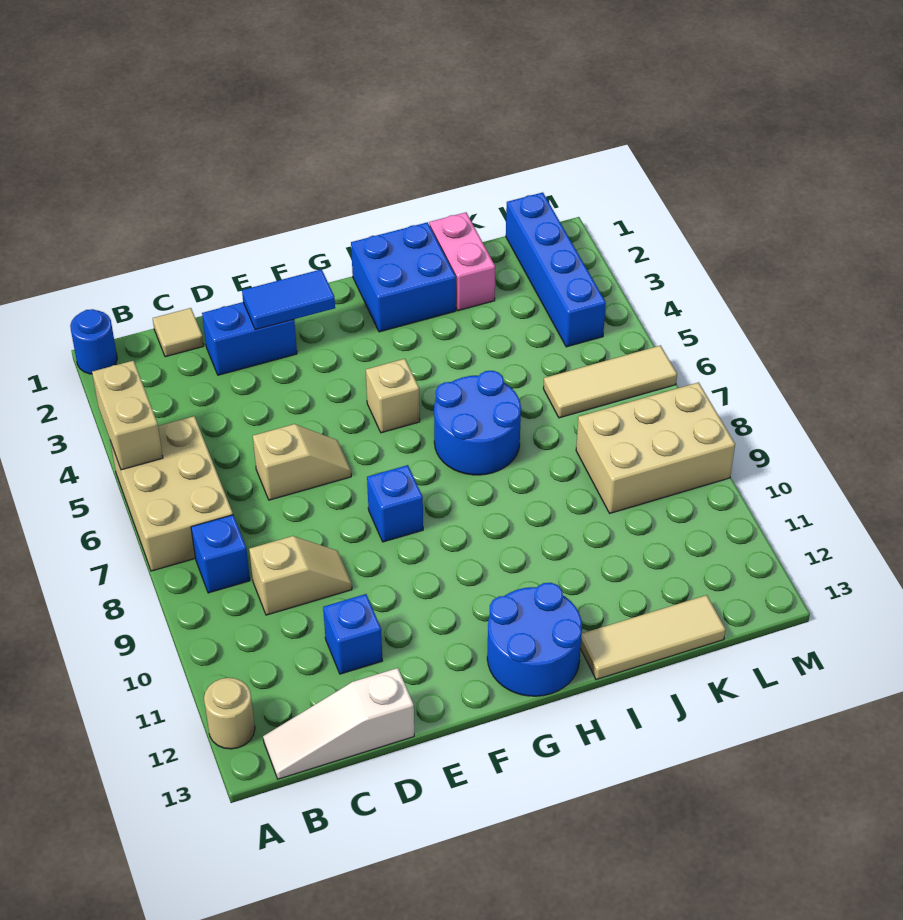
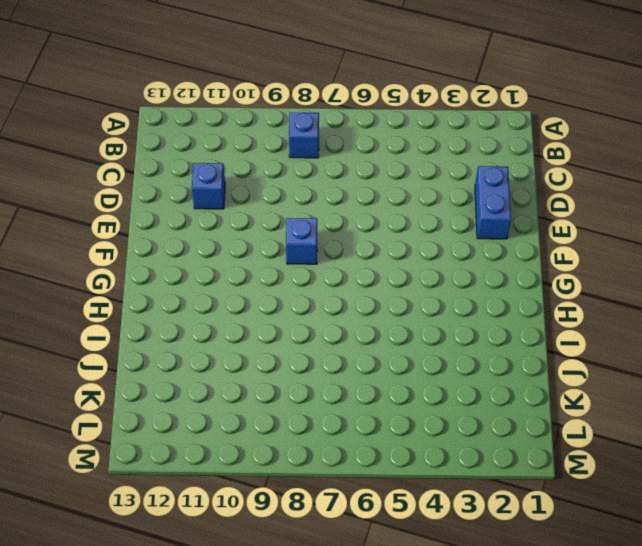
none -> blue 1x1 round brick [70,309,117,374]
none -> tan 2x3 brick [110,416,233,571]
none -> tan 1x1 round brick [204,678,255,749]

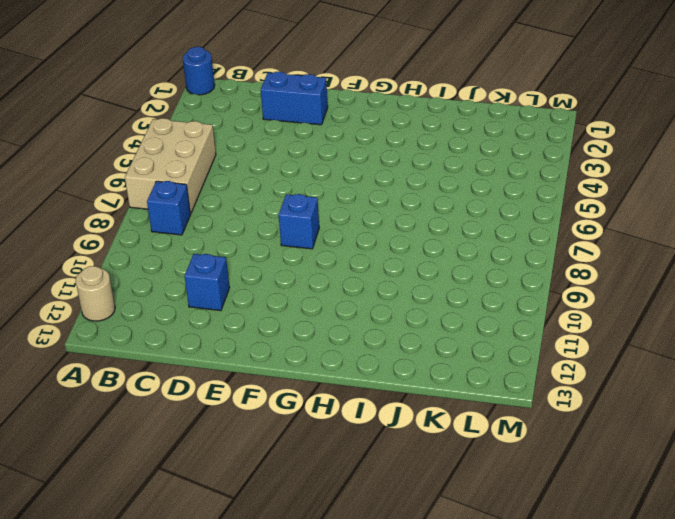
none -> white 1x3 slope [263,668,414,779]
none -> tan 1x1 tile [153,308,204,357]
none -> tan 1x2 slope [249,536,352,615]

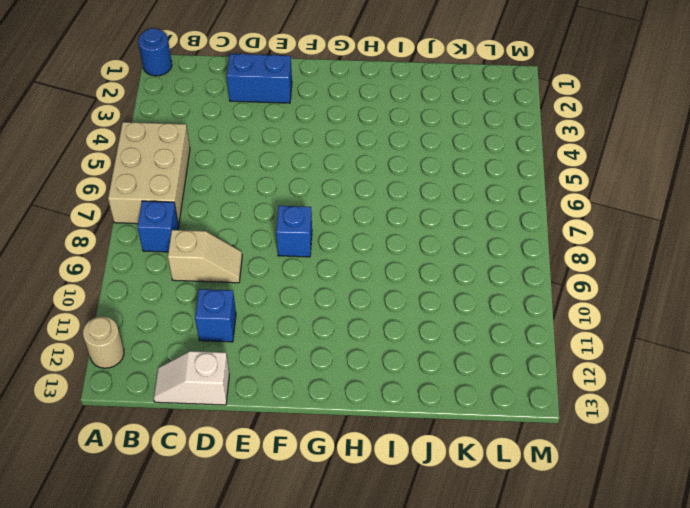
white 1x2 slope [154,351,229,405] -> white 1x3 slope [263,668,414,779]
none -> tan 1x1 tile [153,308,204,357]
none -> tan 1x2 slope [253,424,351,500]
none -> tan 1x1 brick [366,359,420,433]

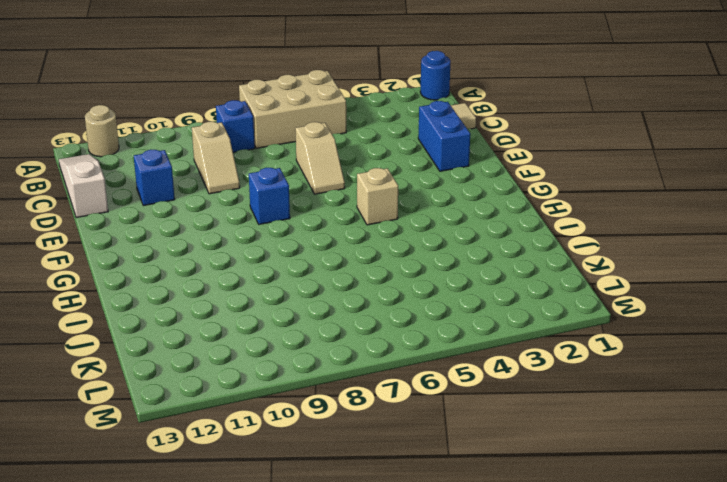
none -> blue 2x2 round brick [487,583,582,696]
none -> blue 2x2 brick [351,222,456,332]
none -> blue 2x2 round brick [434,371,521,475]

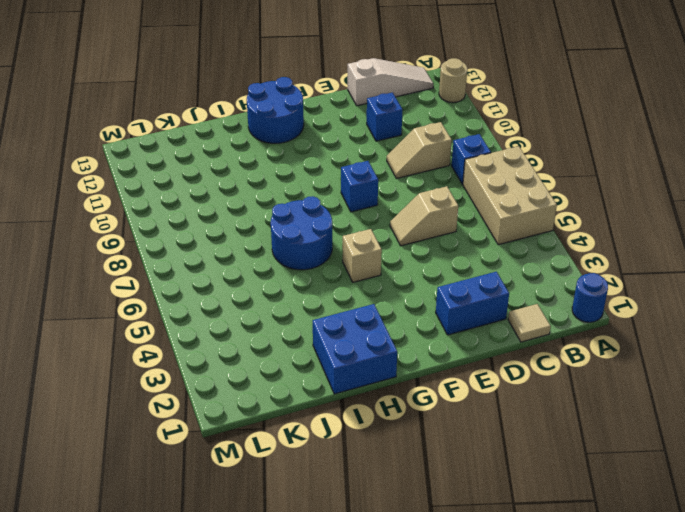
none -> tan 1x3 tile [580,595,726,680]
none -> pink 1x2 brick [429,212,495,311]
none -> tan 1x3 tile [543,345,677,418]

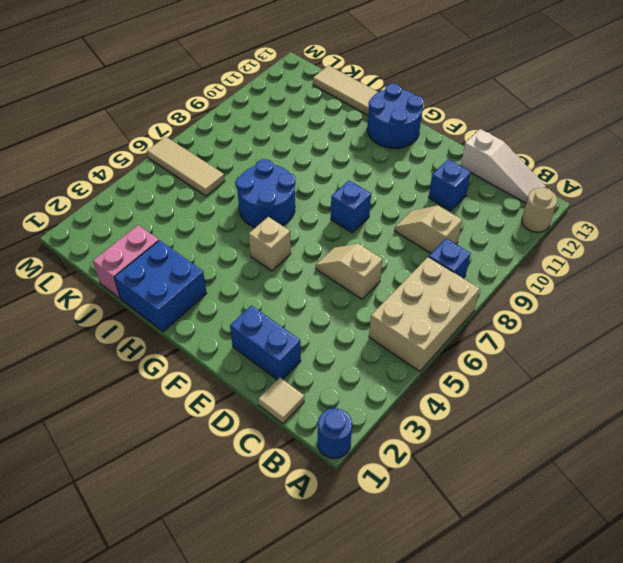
none -> tan 2x3 brick [576,382,735,513]
none -> blue 1x4 brick [506,192,606,347]
none -> tan 1x2 brick [92,361,163,470]

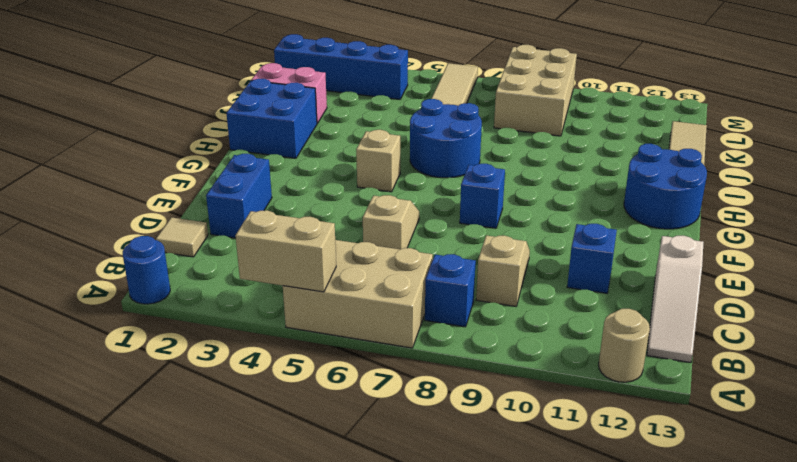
none -> blue 1x2 tile [242,269,335,330]

